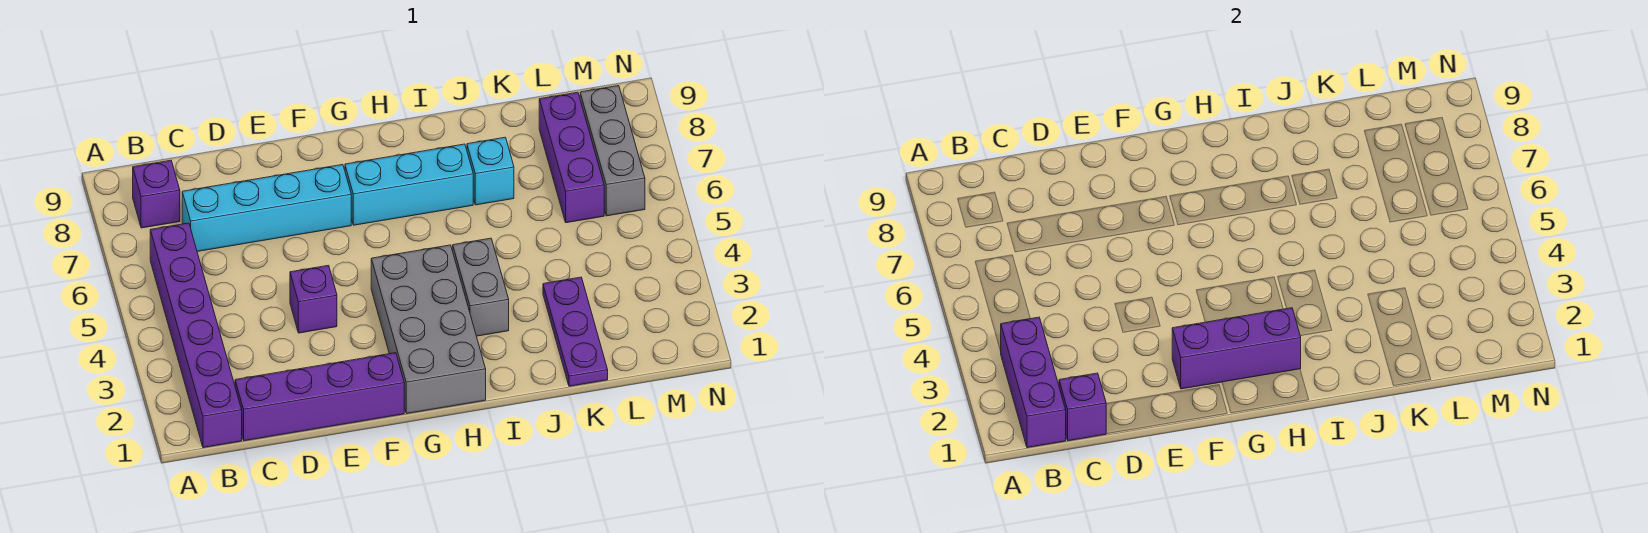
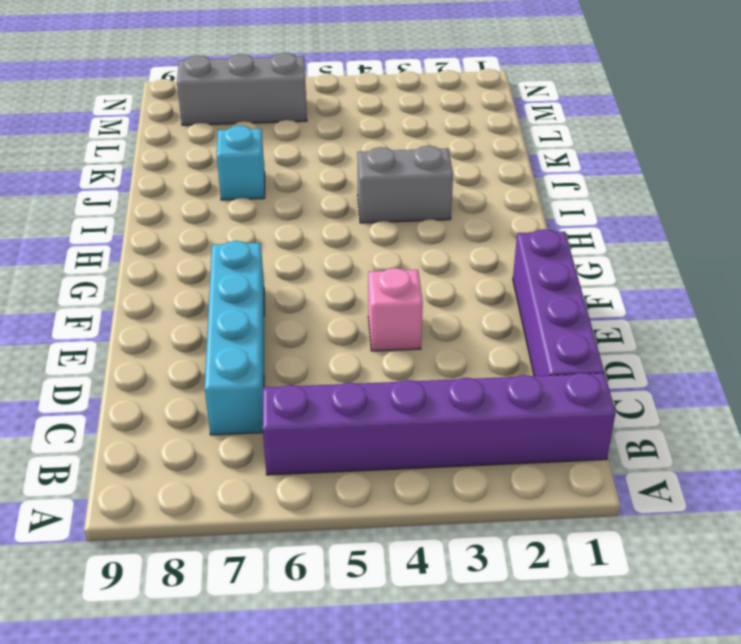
pink 1x1 brick [368,268,423,351] -> purple 1x1 brick [290,265,337,333]
none -> purple 1x1 brick [133,160,180,228]
none -> grey 2x4 brick [371,245,486,414]
none -> cyan 1x3 brick [345,144,473,225]

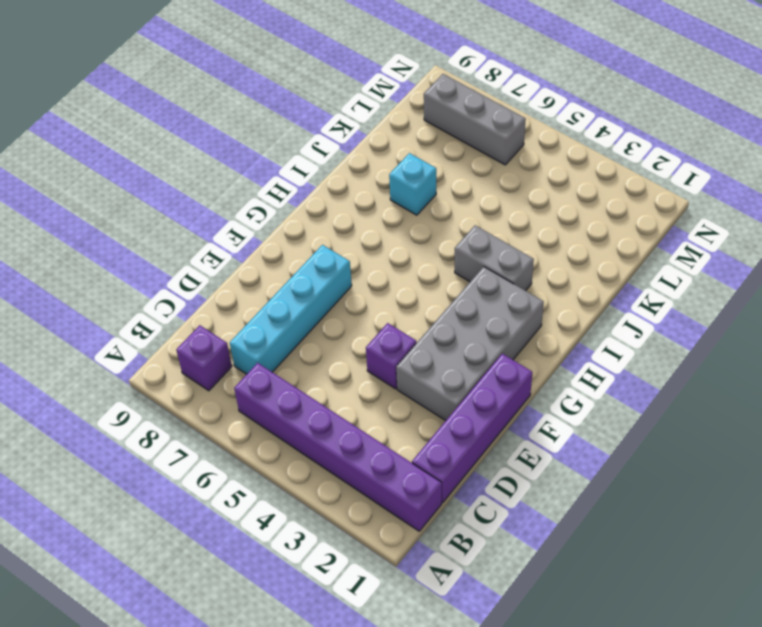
grey 2x4 brick [396,267,544,421] -> grey 2x4 brick turned to [371,245,486,414]
none -> cyan 1x3 brick [345,144,473,225]
none -> purple 1x3 plate [543,277,608,386]
none -> purple 1x3 brick [539,92,604,223]

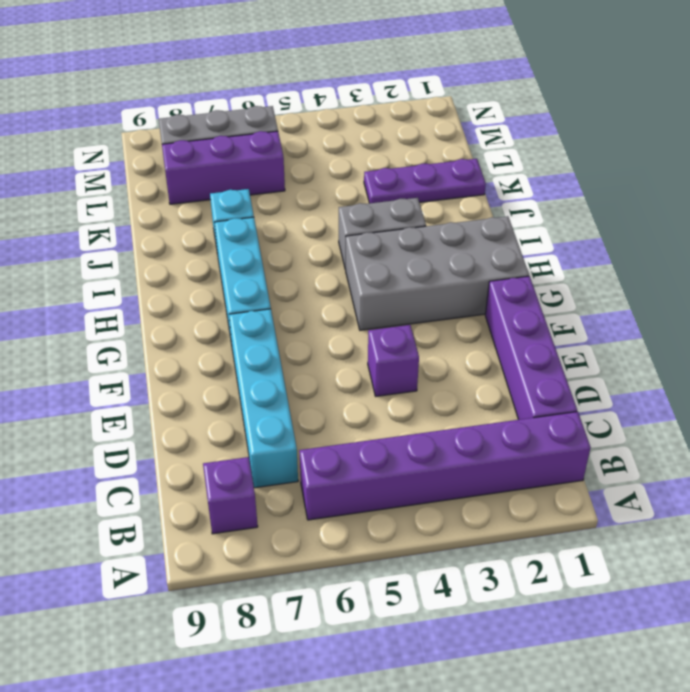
none -> purple 1x3 brick [1001,317,1066,448]
none -> purple 1x1 brick [1059,373,1106,441]
none -> purple 1x3 brick [1172,308,1301,389]

